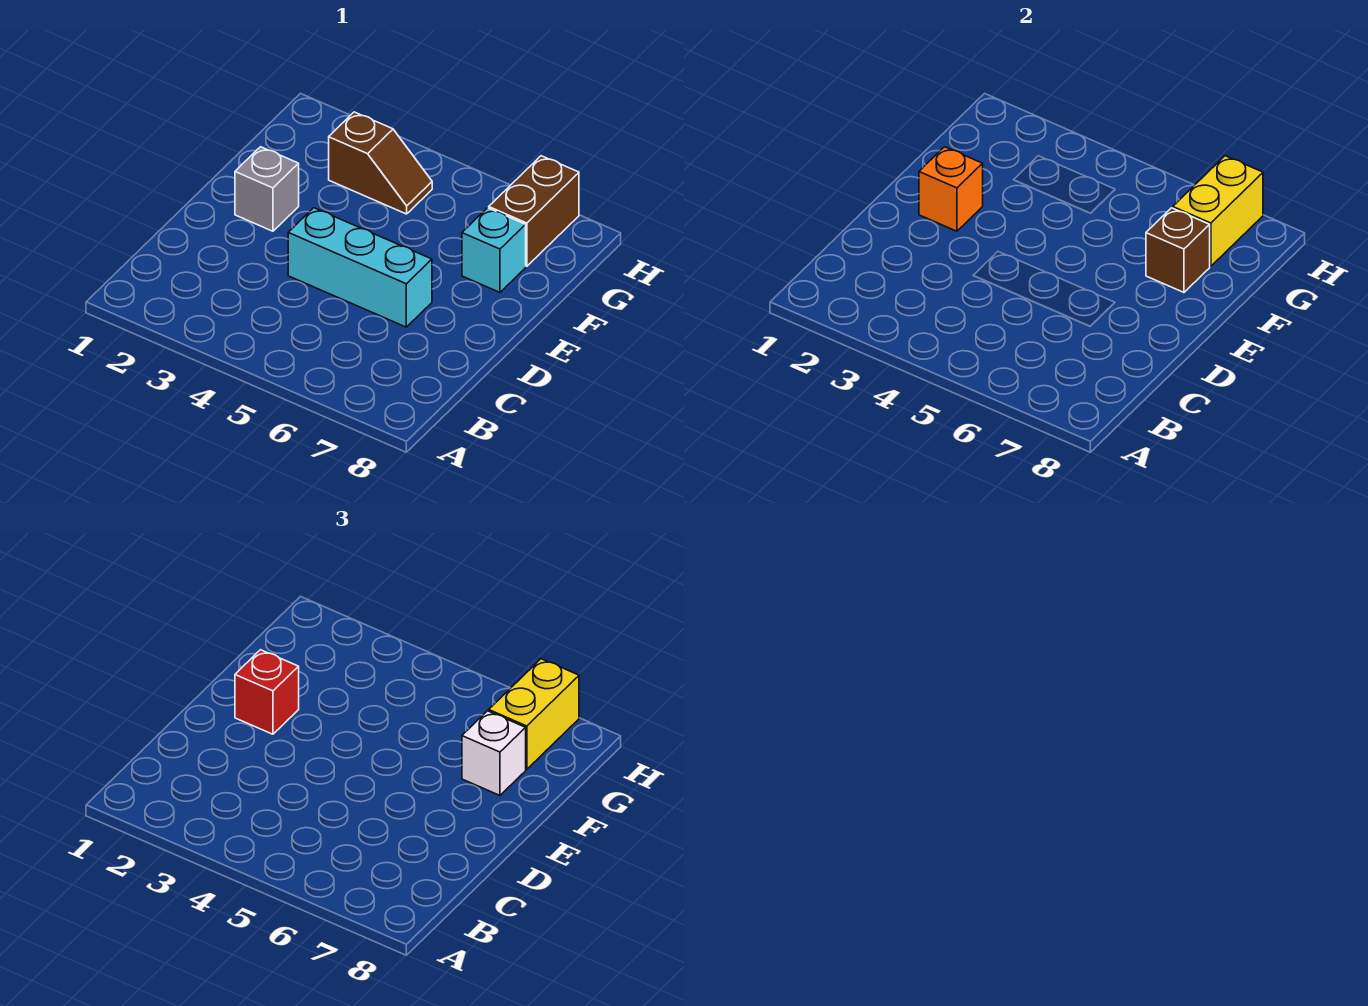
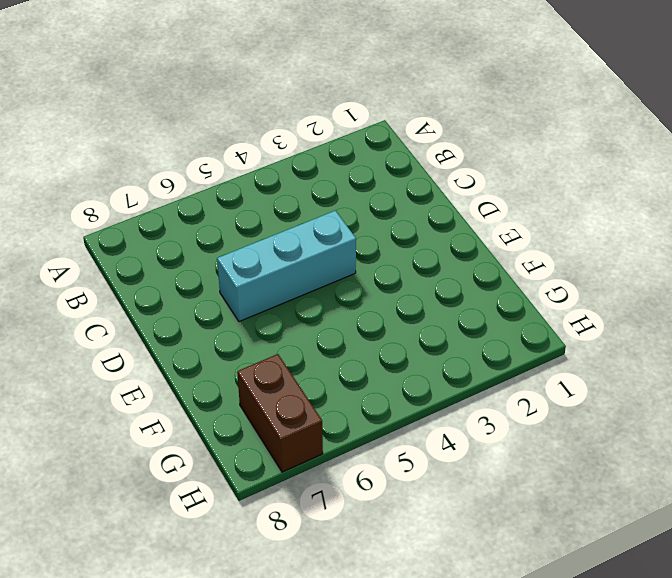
none -> grey 1x1 brick [235,147,299,231]
none -> cyan 1x1 brick [462,208,526,292]

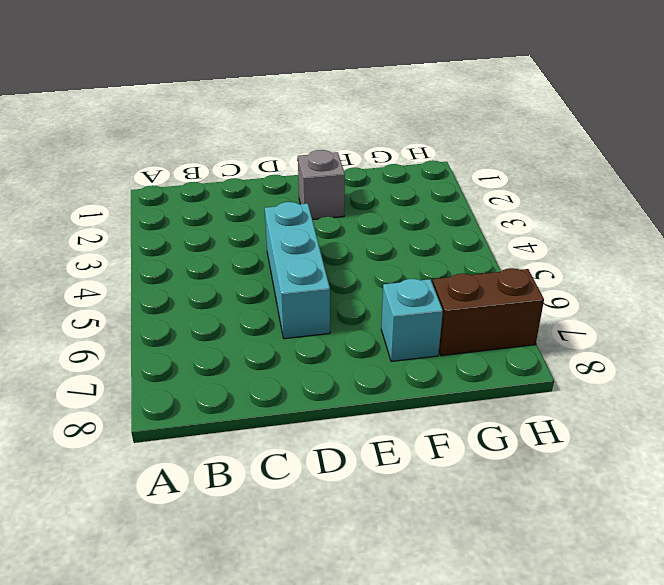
none -> brown 1x2 slope [329,112,432,214]
none -> orange 1x1 brick [919,147,983,231]

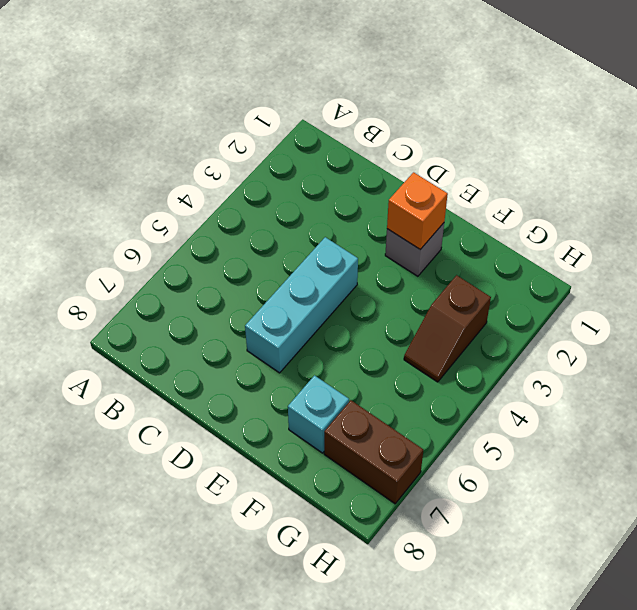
none -> brown 1x1 brick [1146,208,1210,292]
none -> yellow 1x2 brick [1173,156,1263,266]

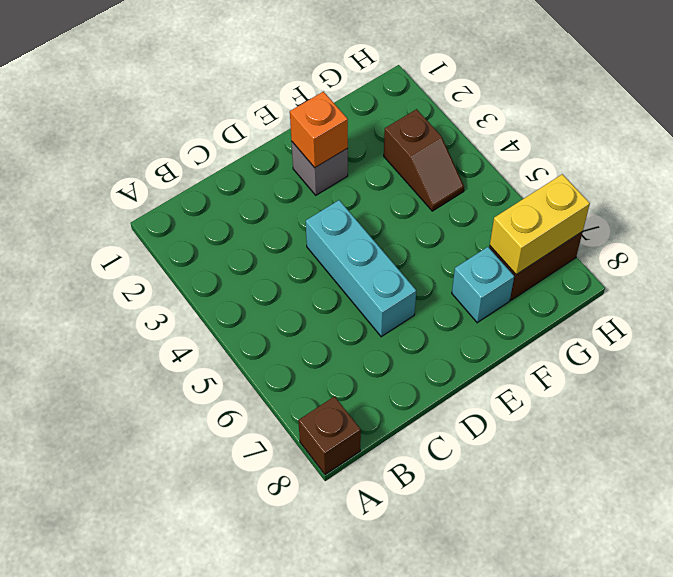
brown 1x1 brick [298,396,361,475] -> brown 1x1 brick moved to [1146,208,1210,292]
none -> red 1x1 brick [235,650,299,734]
none -> white 1x1 brick [462,711,526,795]

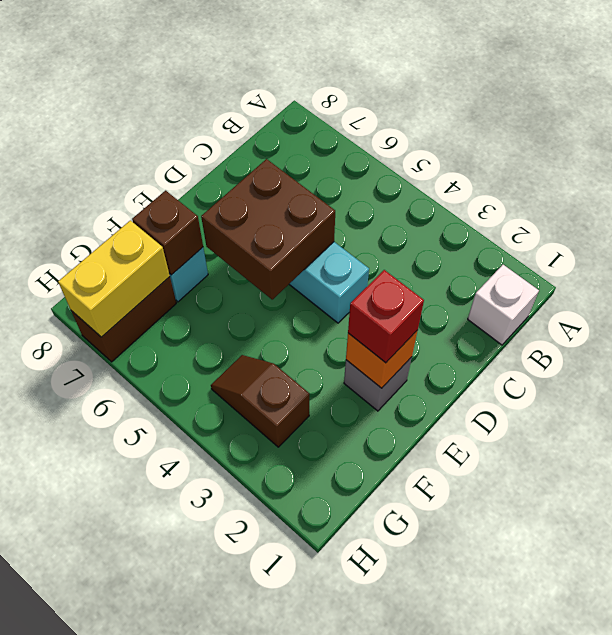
white 1x1 brick [468,265,539,345] -> white 1x1 brick moved to [462,711,526,795]
brown 2x2 brick [201,159,335,299] -> none
none -> yellow 1x2 brick [489,659,579,769]

